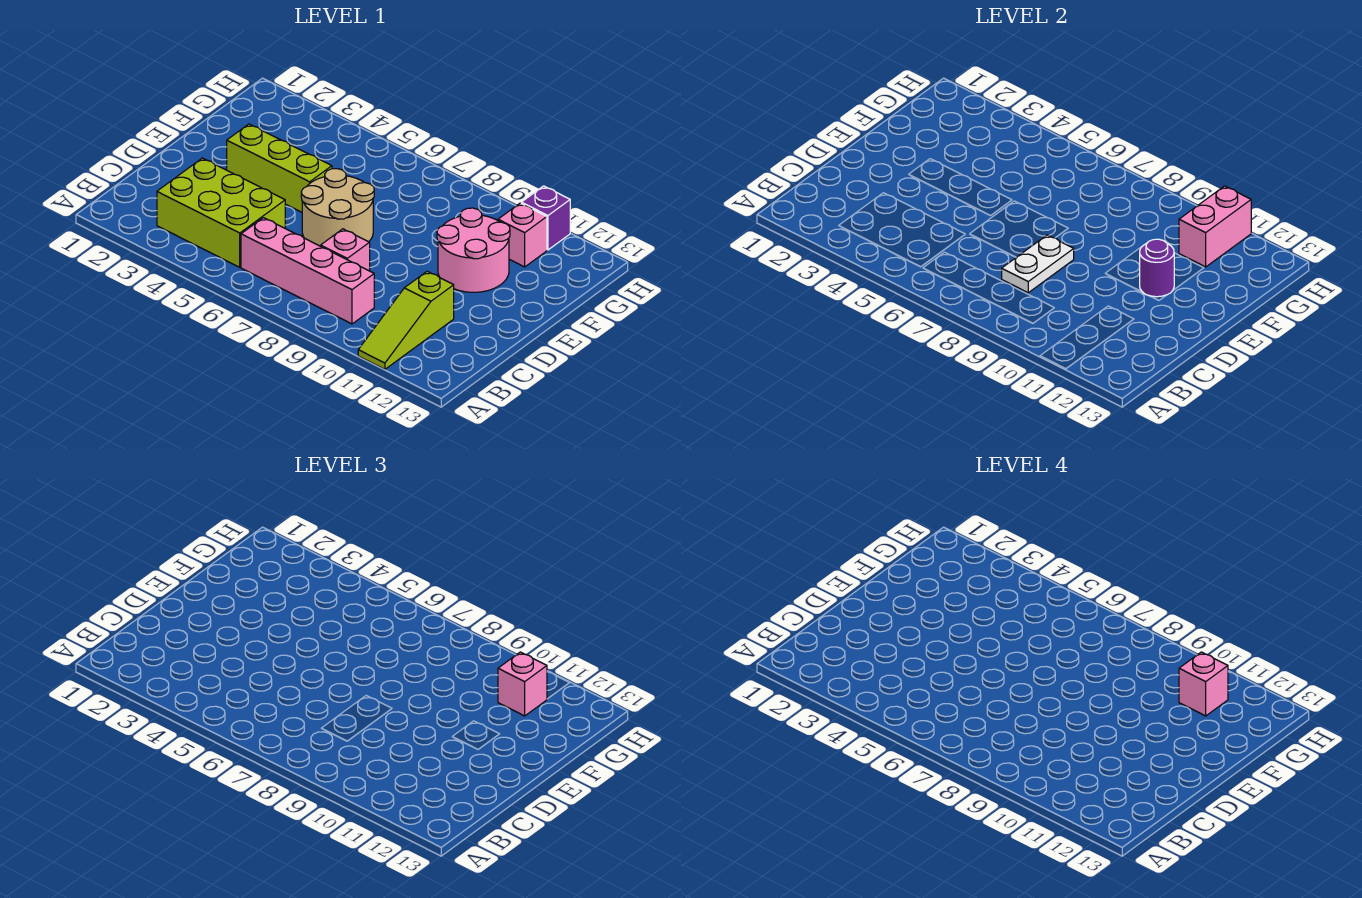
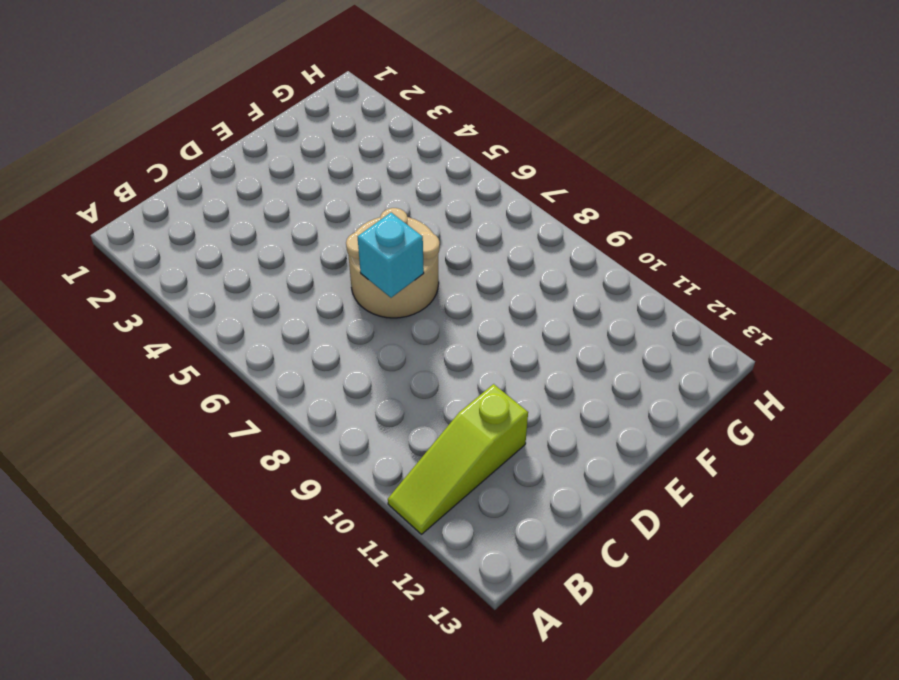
cyan 1x1 brick [358,213,424,298] -> none
none -> lime 2x3 brick [157,158,285,267]
none -> pink 1x4 brick [241,218,374,324]
none -> pink 1x1 brick [321,229,370,271]

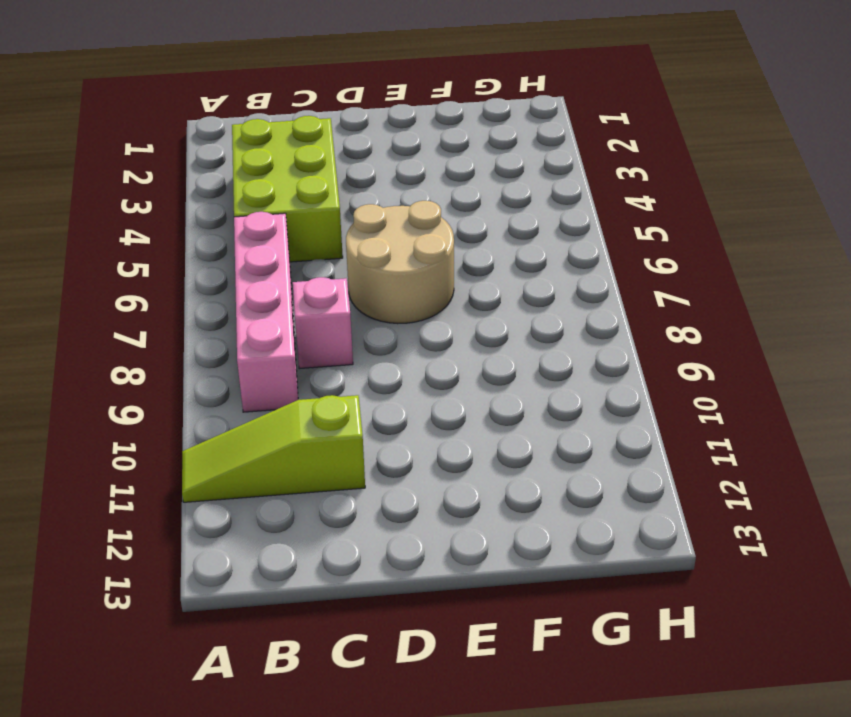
none -> lime 1x3 brick [227,124,332,212]
none -> pink 2x2 round brick [437,208,510,292]
none -> pink 1x1 brick [498,203,547,267]

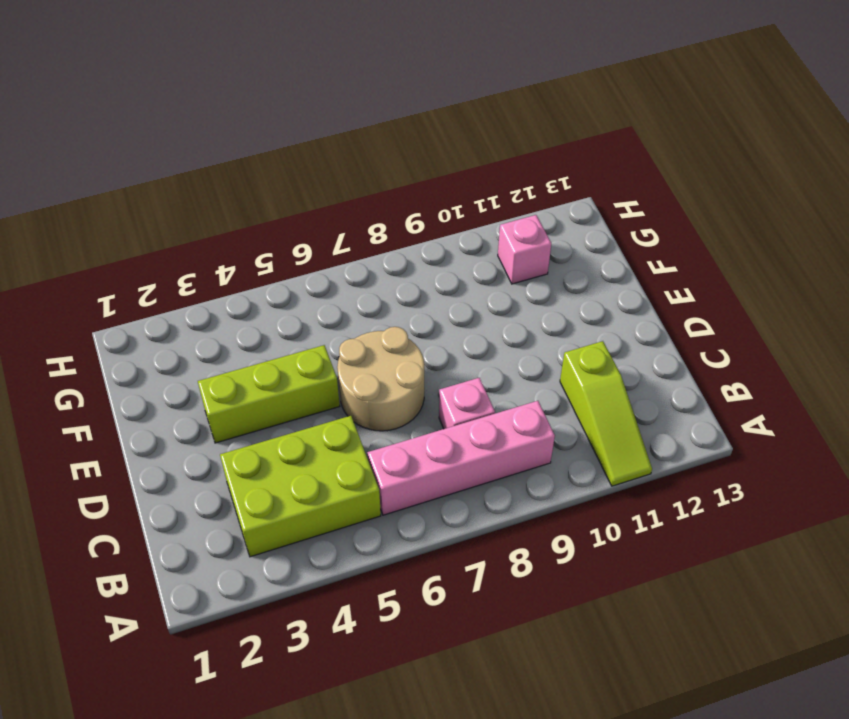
none -> pink 2x2 round brick [437,208,510,292]
none -> purple 1x1 brick [521,186,570,250]
none -> white 1x2 plate [1002,235,1074,293]

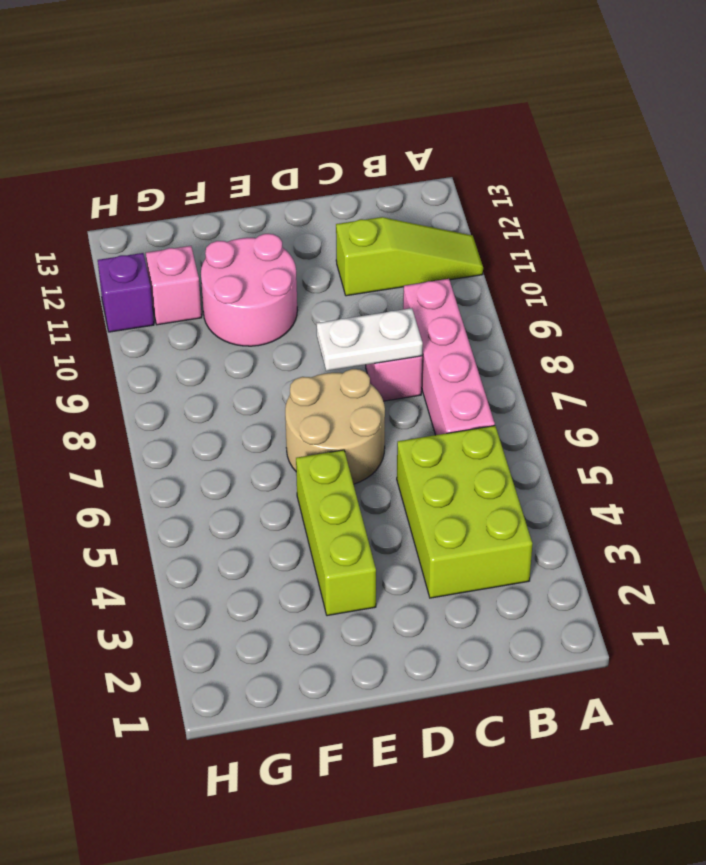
none -> purple 1x1 round brick [1140,239,1174,297]
none -> pink 1x2 brick [1179,186,1251,267]
none -> pink 1x1 brick [498,652,547,716]

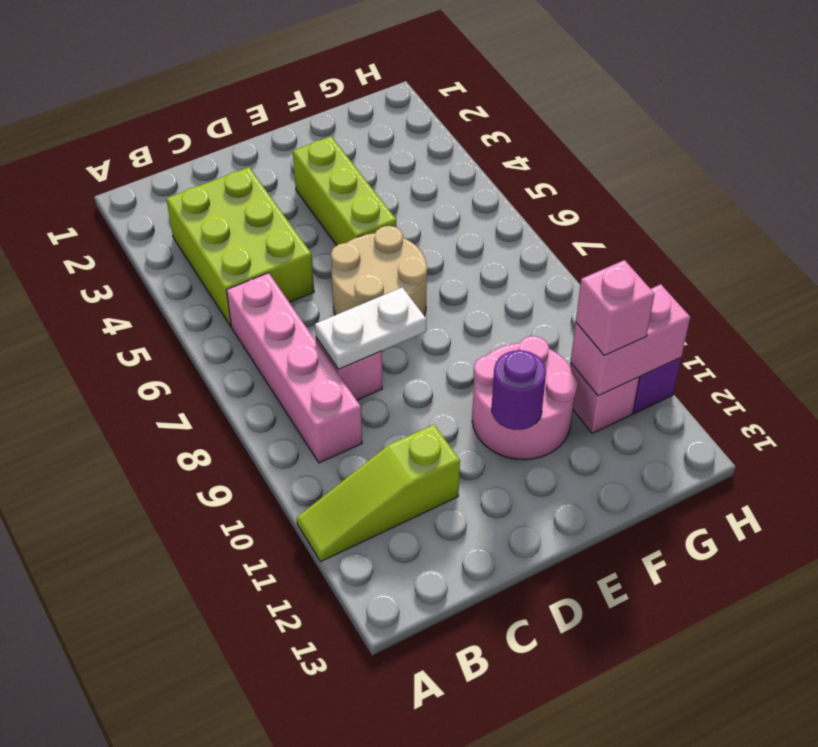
none -> pink 1x1 brick [1179,652,1228,716]

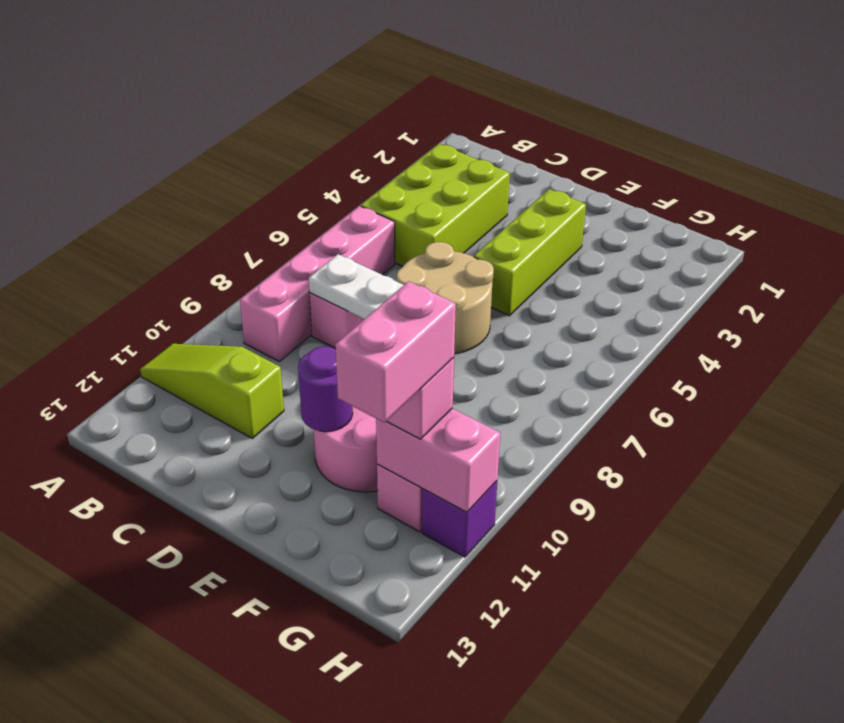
pink 1x2 brick [335,281,456,422] -> pink 1x1 brick [1179,652,1228,716]

